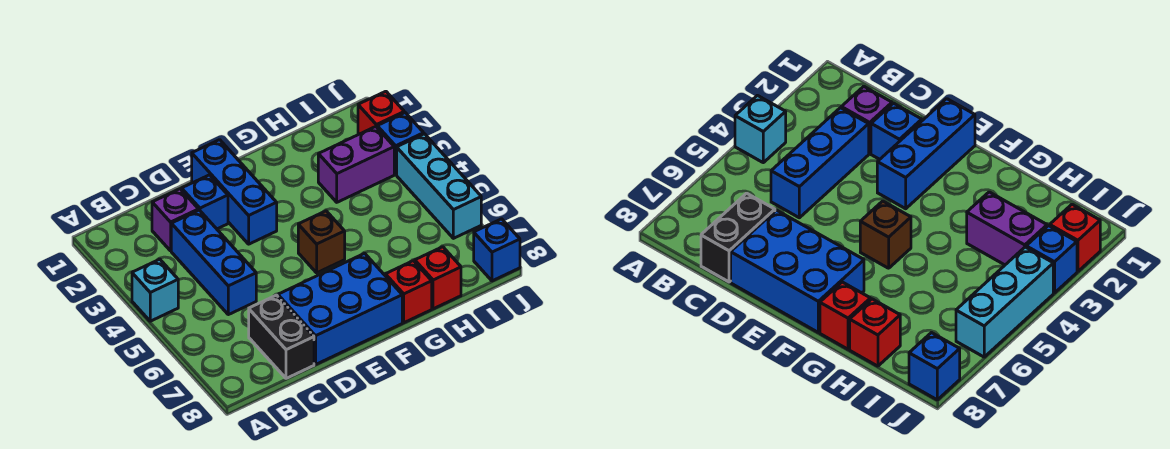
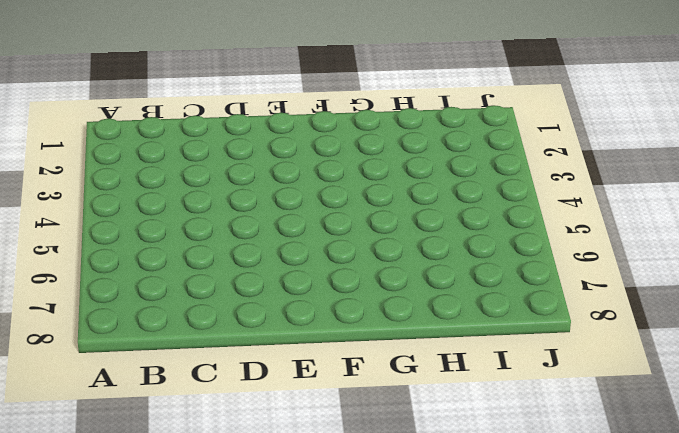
none -> cyan 1x1 brick [132,259,178,321]
none -> purple 1x1 brick [152,189,199,251]
none -> blue 1x3 brick [171,210,256,315]

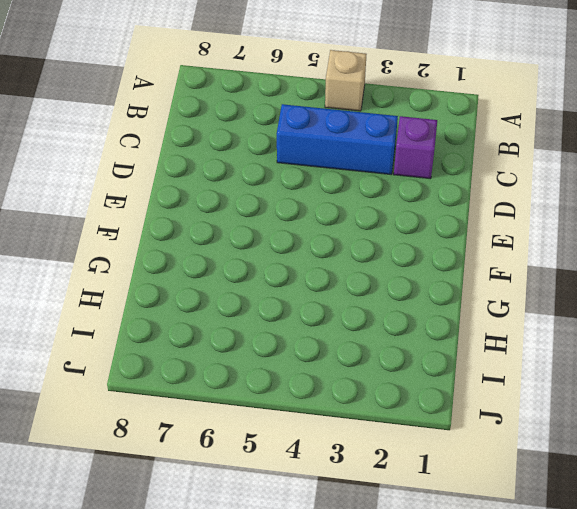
tan 1x1 brick [325,50,367,111] -> cyan 1x1 brick [132,259,178,321]
none -> black 1x2 brick [249,295,314,378]
none -> blue 1x1 brick [182,175,228,229]
none -> blue 2x3 brick [278,253,402,364]

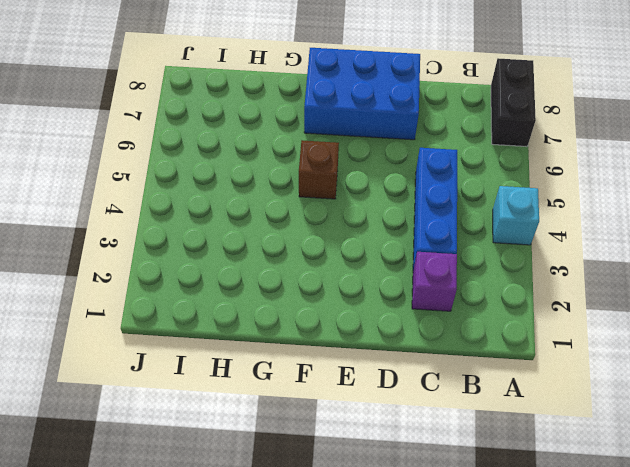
black 1x2 brick [491,58,536,147] -> black 1x2 brick moved to [249,295,314,378]
none -> blue 1x1 brick [182,175,228,229]
none -> blue 1x3 brick [192,140,277,244]
none -> red 1x1 brick [385,261,432,323]

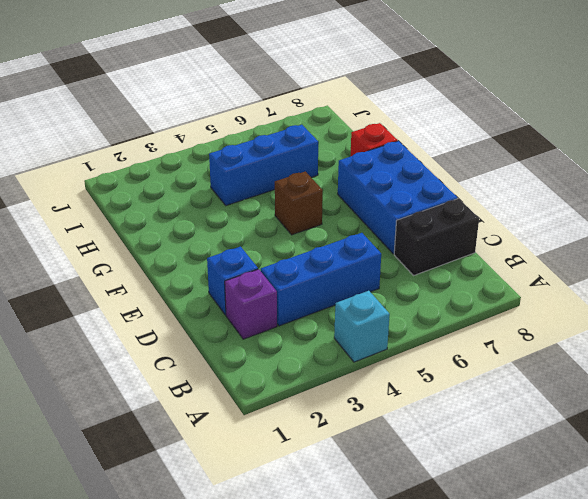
blue 1x3 brick [209,125,318,206] -> blue 1x3 brick moved to [192,140,277,244]
none -> purple 1x2 brick [318,127,394,202]
none -> red 1x1 brick [415,247,461,309]
none -> red 1x1 brick [358,91,404,134]

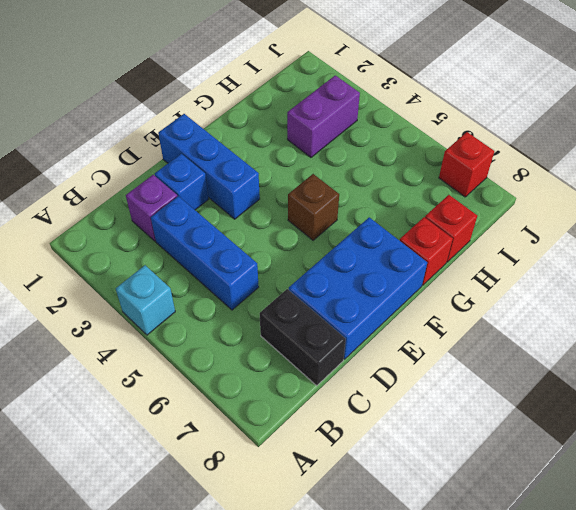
red 1x1 brick [439,132,494,197] -> red 1x1 brick moved to [358,91,404,134]
none -> blue 1x1 brick [377,113,424,174]
none -> cyan 1x3 brick [397,134,481,238]
none -> blue 1x1 brick [474,219,520,281]

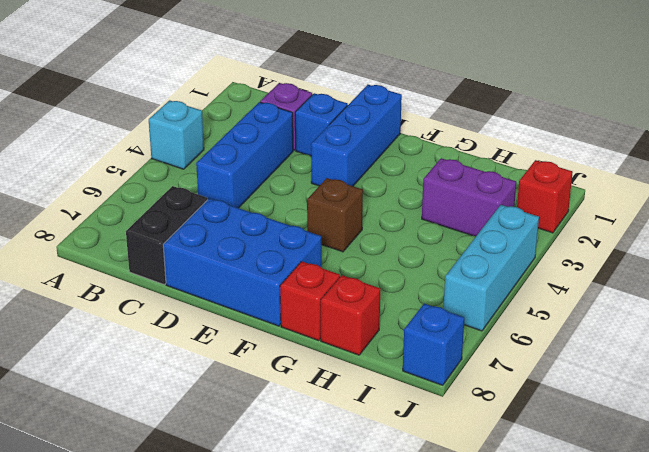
none -> blue 1x1 brick [377,113,424,174]

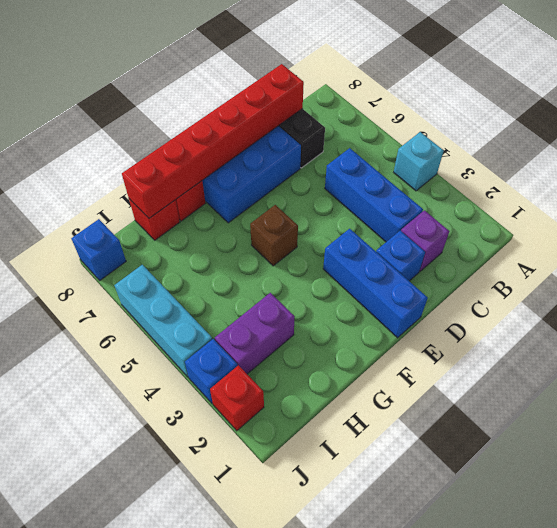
red 1x6 brick [122,64,304,218] -> none

